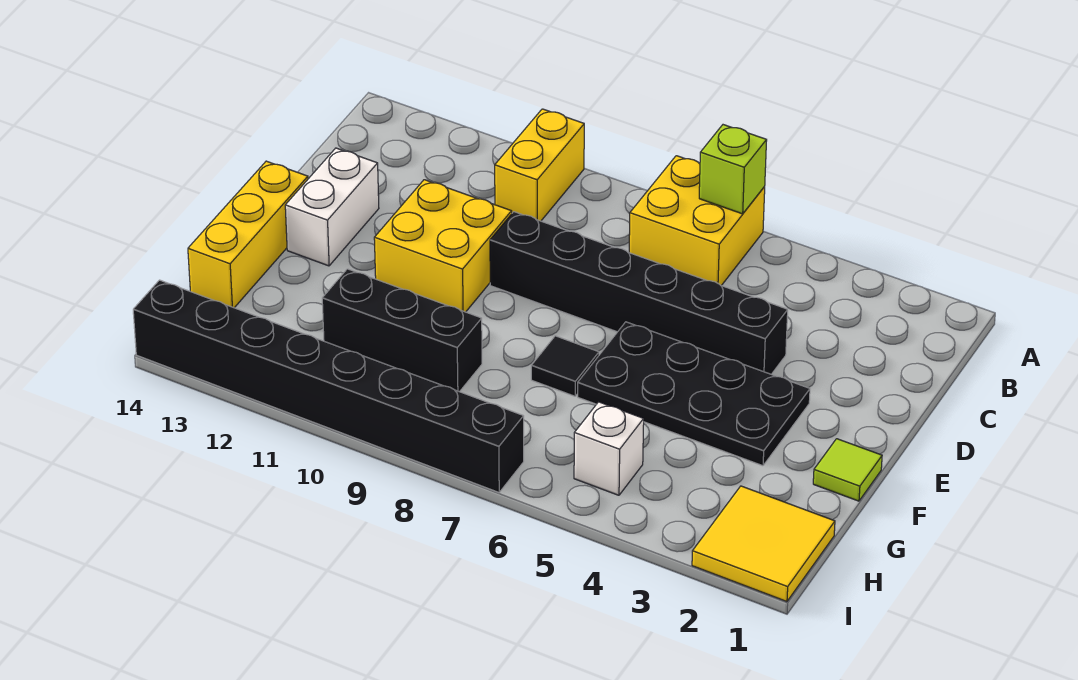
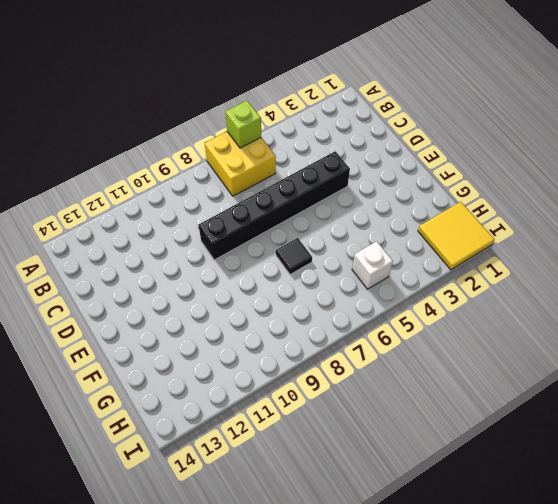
none -> yellow 1x2 brick [495,109,584,221]
none -> yellow 2x2 brick [374,180,512,312]
none -> white 1x2 brick [285,148,379,266]

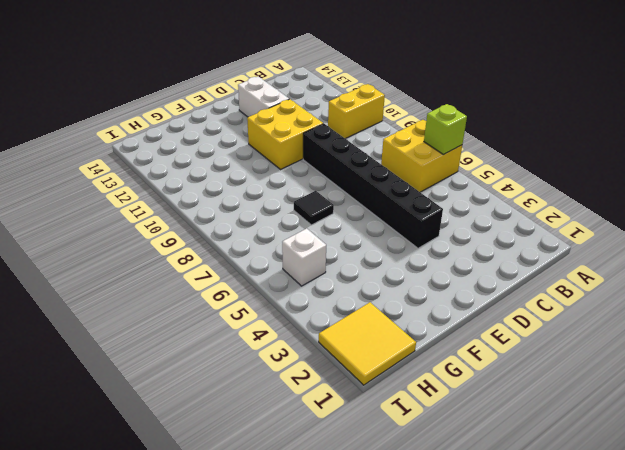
white 1x2 brick [238,77,289,117] -> white 1x2 brick turned to [285,148,379,266]
none -> black 2x4 plate [578,322,810,466]
none -> yellow 1x3 brick [188,161,308,308]
none -> lime 1x1 tile [813,439,882,501]

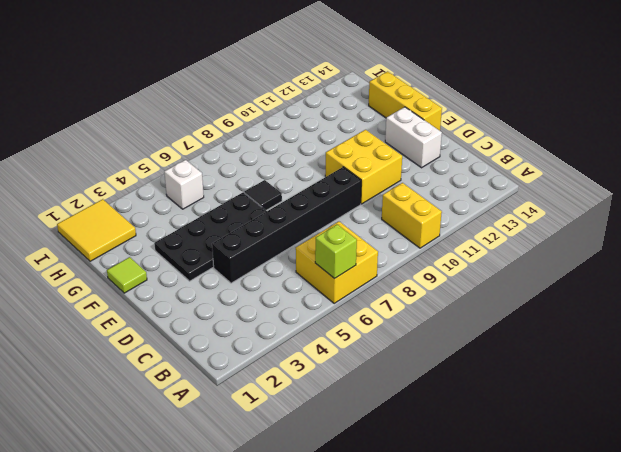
none -> black 1x3 brick [322,269,482,392]
none -> black 1x8 brick [133,280,524,492]

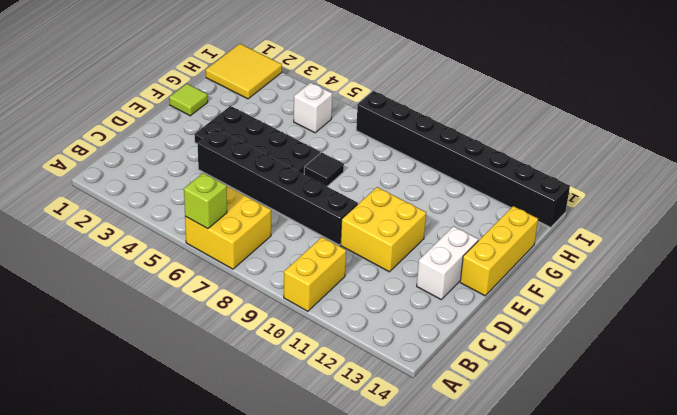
none -> black 1x3 brick [322,269,482,392]

